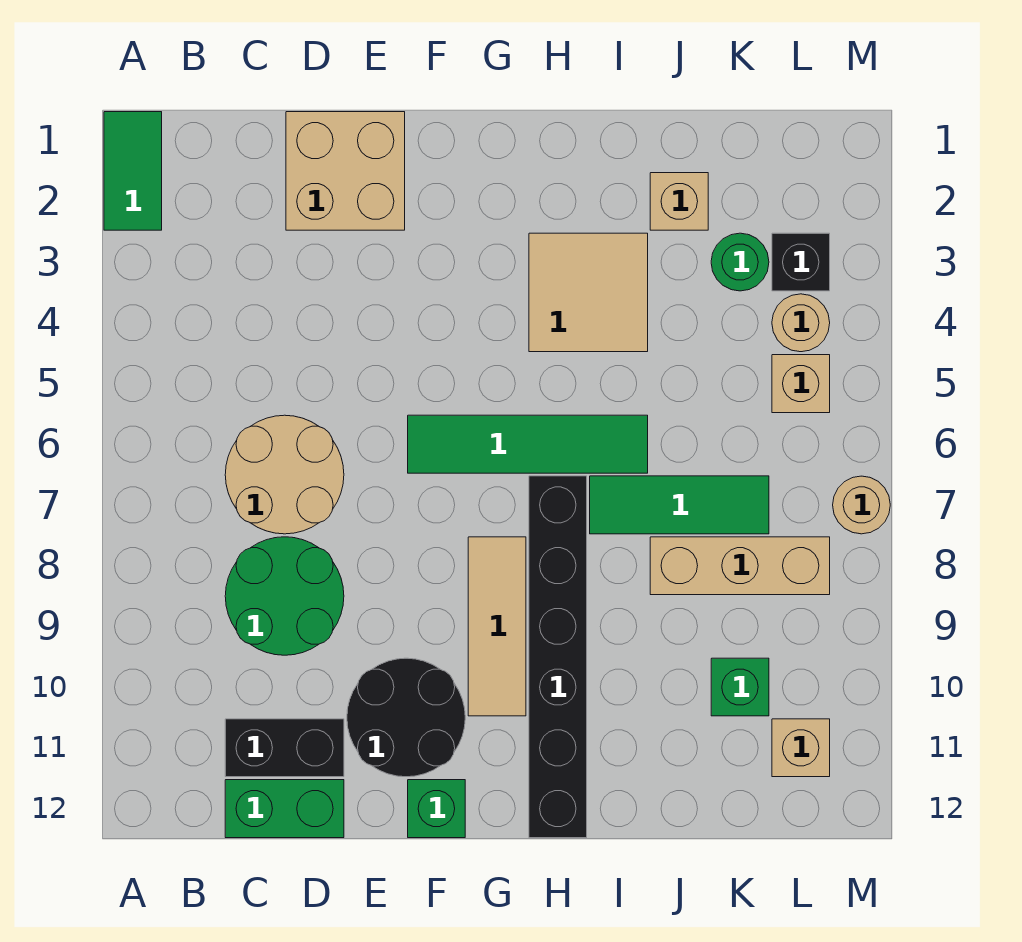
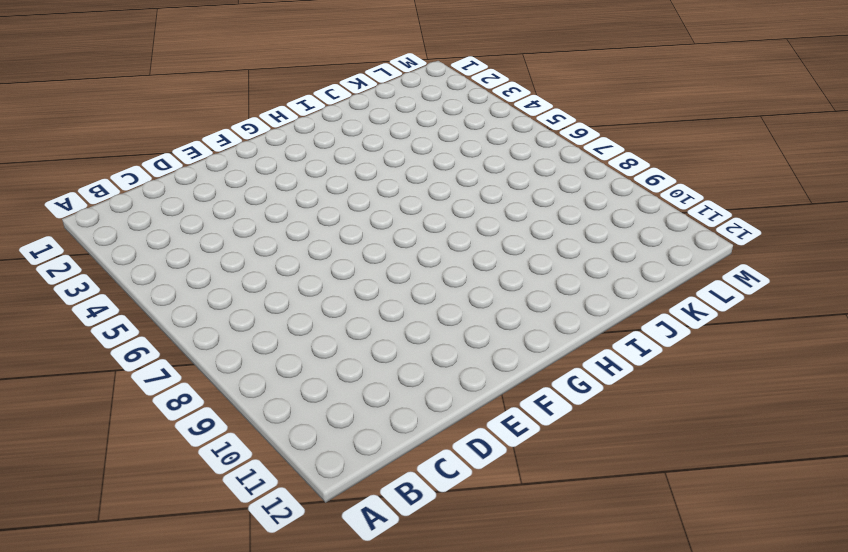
none -> green 1x2 tile [104,112,162,230]
none -> tan 2x2 round brick [225,415,344,534]
none -> green 2x2 round brick [225,537,344,655]

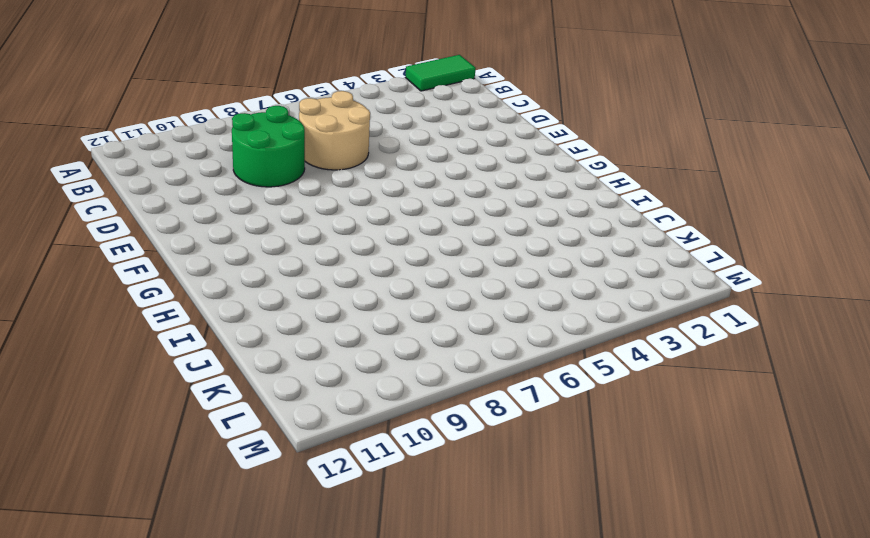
none -> black 1x2 brick [225,719,344,777]
none -> green 1x2 brick [225,780,344,838]
none -> tan 2x2 brick [286,112,405,230]

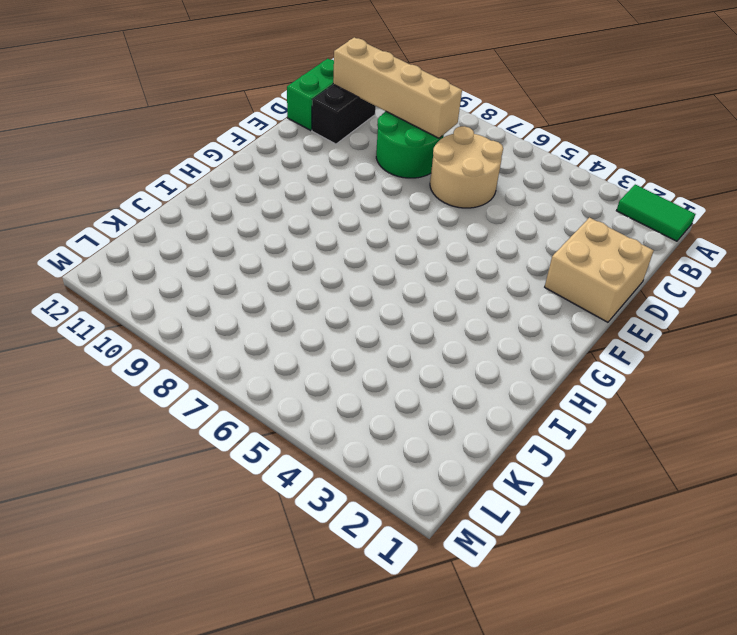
tan 1x4 brick [333,37,462,138] -> none
none -> black 2x2 round brick [347,658,465,777]
none -> green 1x4 tile [408,415,648,473]
none -> green 1x1 brick [408,780,465,838]

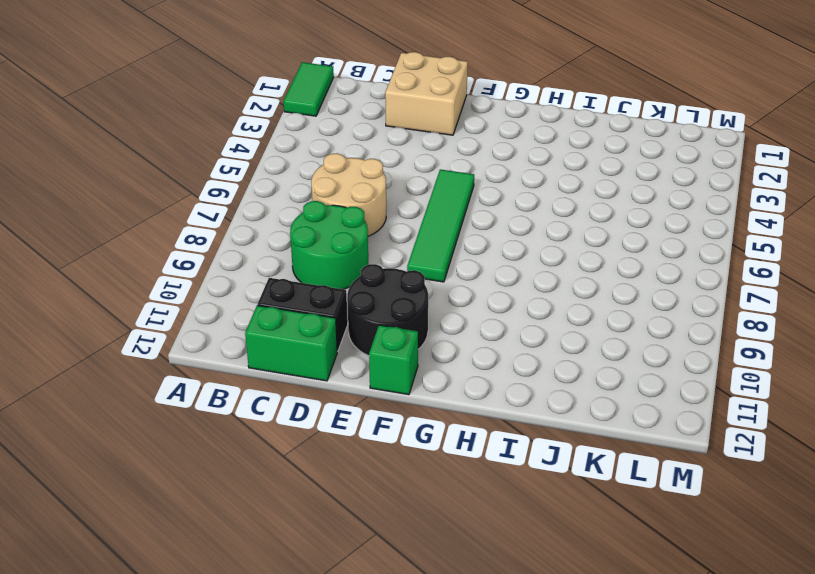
green 1x4 tile [407,170,474,282] -> green 1x4 tile turned to [408,415,648,473]
none -> tan 1x3 tile [468,537,526,716]
none -> tan 2x2 tile [529,233,648,352]
none -> black 1x6 brick [529,476,587,838]

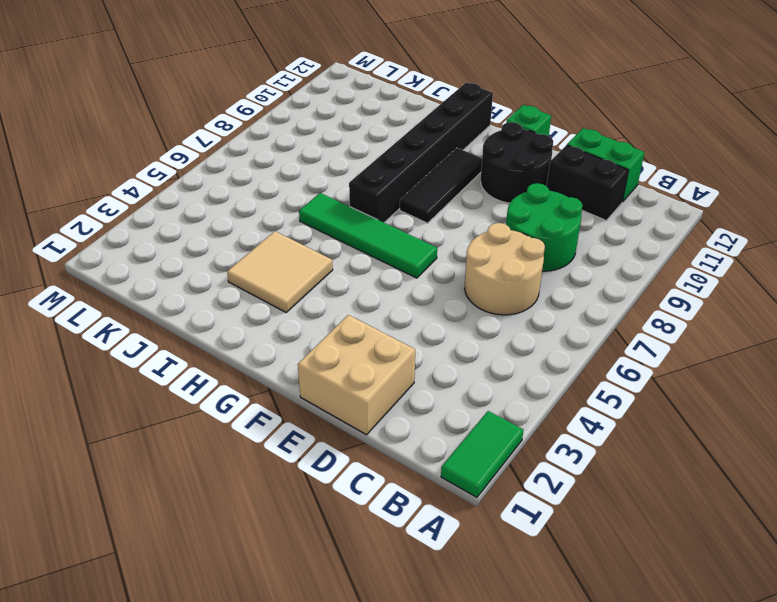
black 1x3 tile [400,148,482,223] -> tan 1x3 tile [468,537,526,716]
none -> green 1x3 tile [590,476,769,534]
none -> tan 1x1 brick [650,173,708,230]
none -> tan 1x3 brick [650,537,830,595]

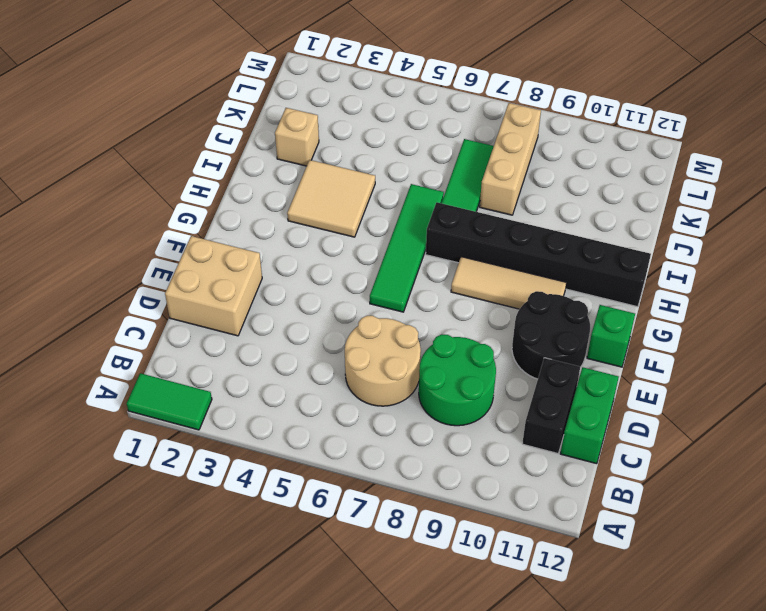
none -> green 1x1 round brick [711,233,769,291]
none -> green 1x1 brick [711,658,769,716]
none -> black 1x1 brick [772,233,830,291]

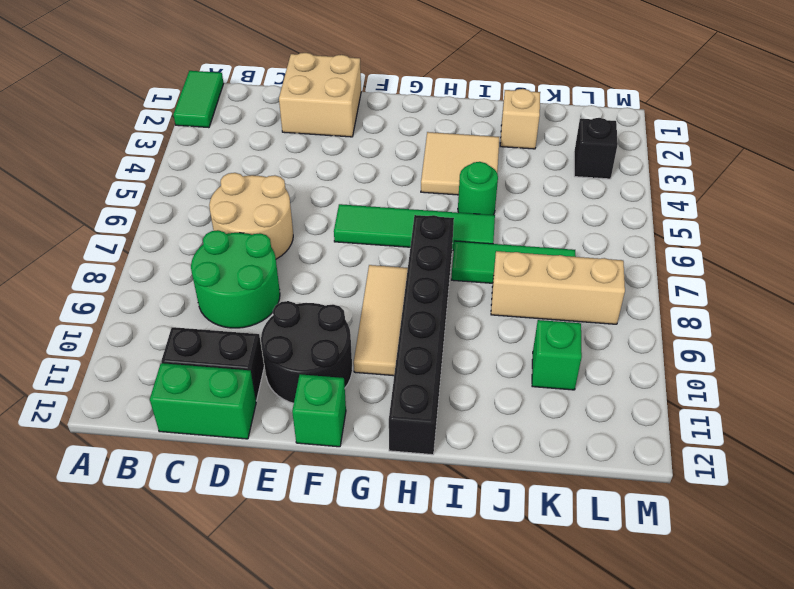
green 1x1 round brick [458,162,498,215] -> green 1x1 round brick moved to [711,233,769,291]
none -> tan 1x1 round brick [772,294,830,352]
none -> tan 1x1 brick [772,355,830,413]
none -> tan 1x1 brick [772,719,830,777]

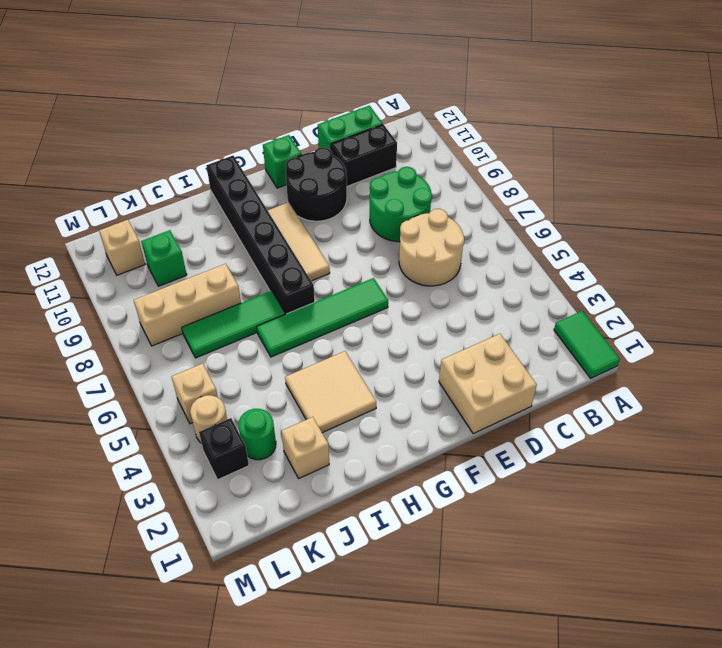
none -> tan 1x1 round brick [833,476,890,534]

